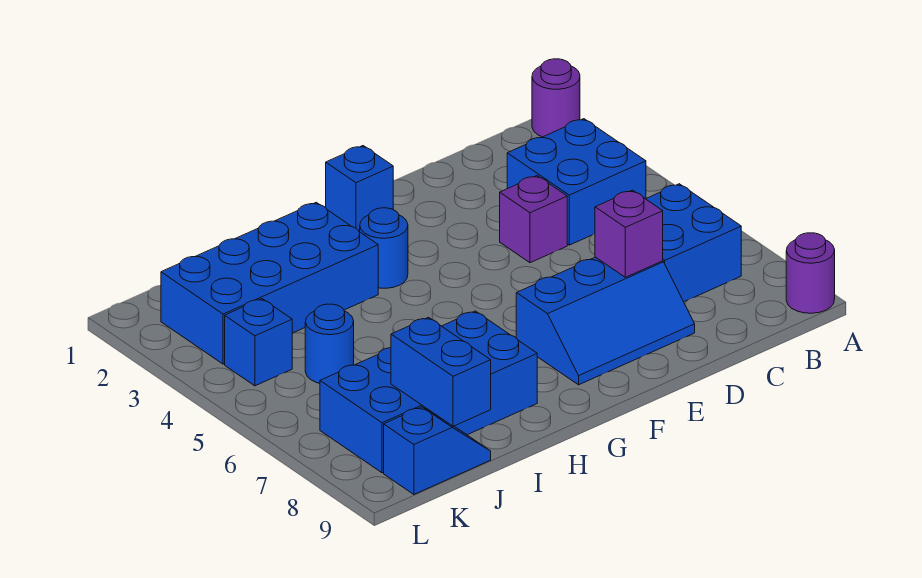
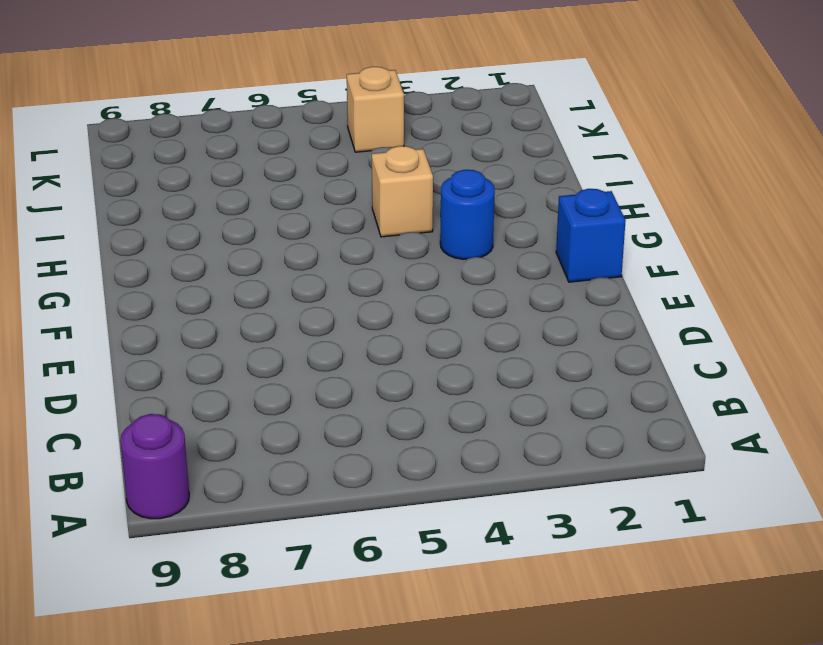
tan 1x1 brick [372,146,433,237] -> none
tan 1x1 brick [347,67,404,152] -> blue 1x1 brick [225,299,292,386]
none -> purple 1x1 round brick [532,59,580,137]
none -> blue 2x2 brick [507,119,646,245]
none -> blue 2x2 brick [646,184,741,302]

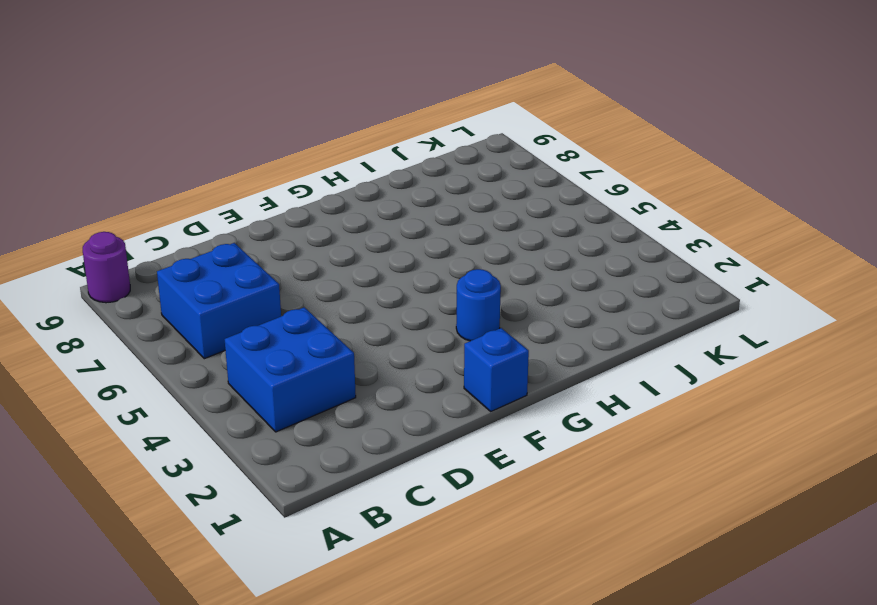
none -> purple 1x1 round brick [532,59,580,137]
none -> purple 1x1 brick [500,176,567,263]
none -> blue 2x3 slope [516,257,695,385]

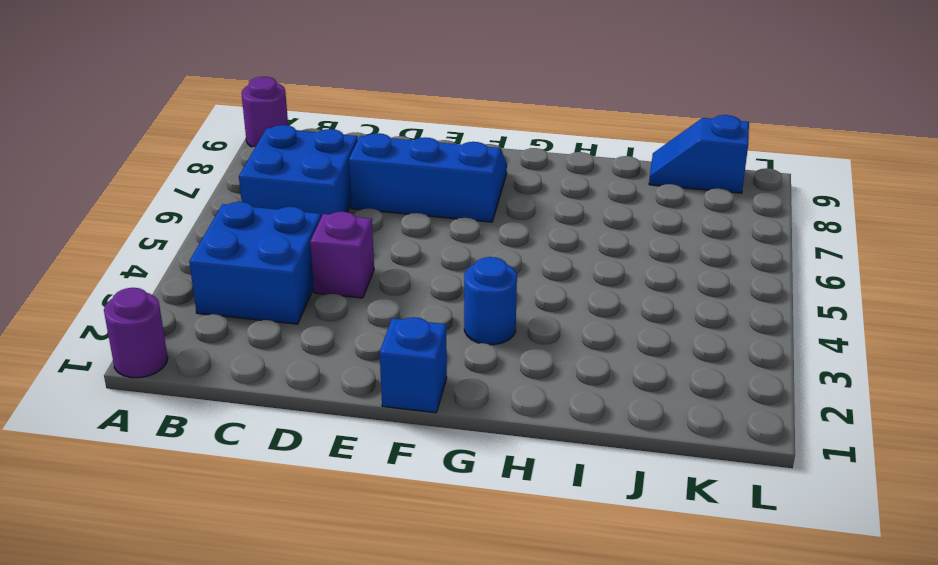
none -> blue 2x4 brick [161,202,378,364]
none -> blue 2x4 brick [320,311,537,473]
none -> blue 1x1 round brick [305,304,354,383]

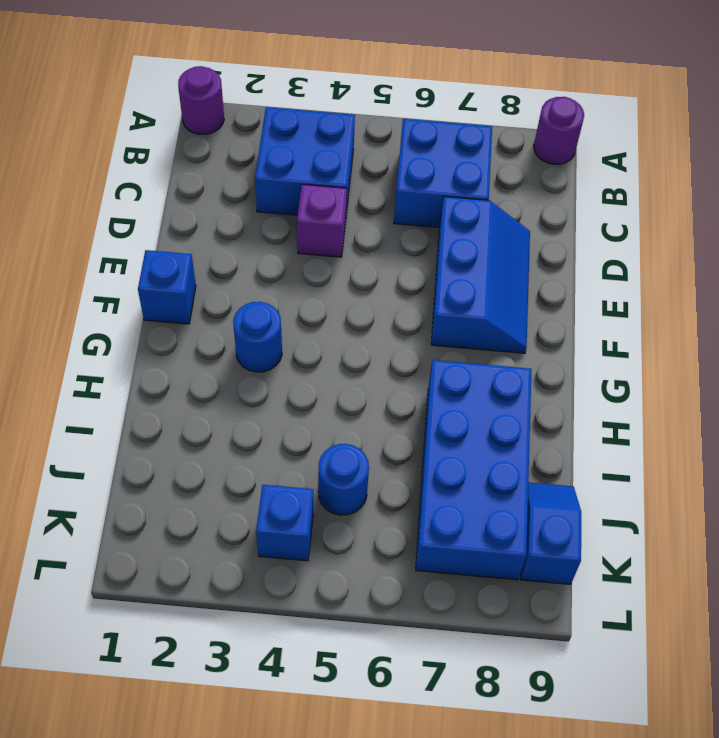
none -> blue 2x4 brick [161,202,378,364]
none -> purple 1x1 brick [595,190,663,277]
none -> blue 1x2 brick [391,317,491,426]

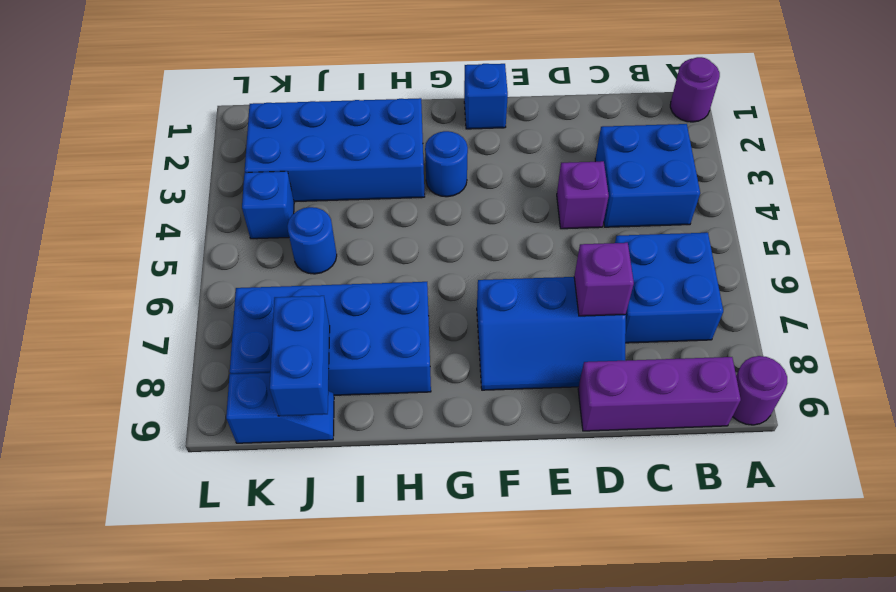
purple 1x3 brick [578,357,741,431] -> none

